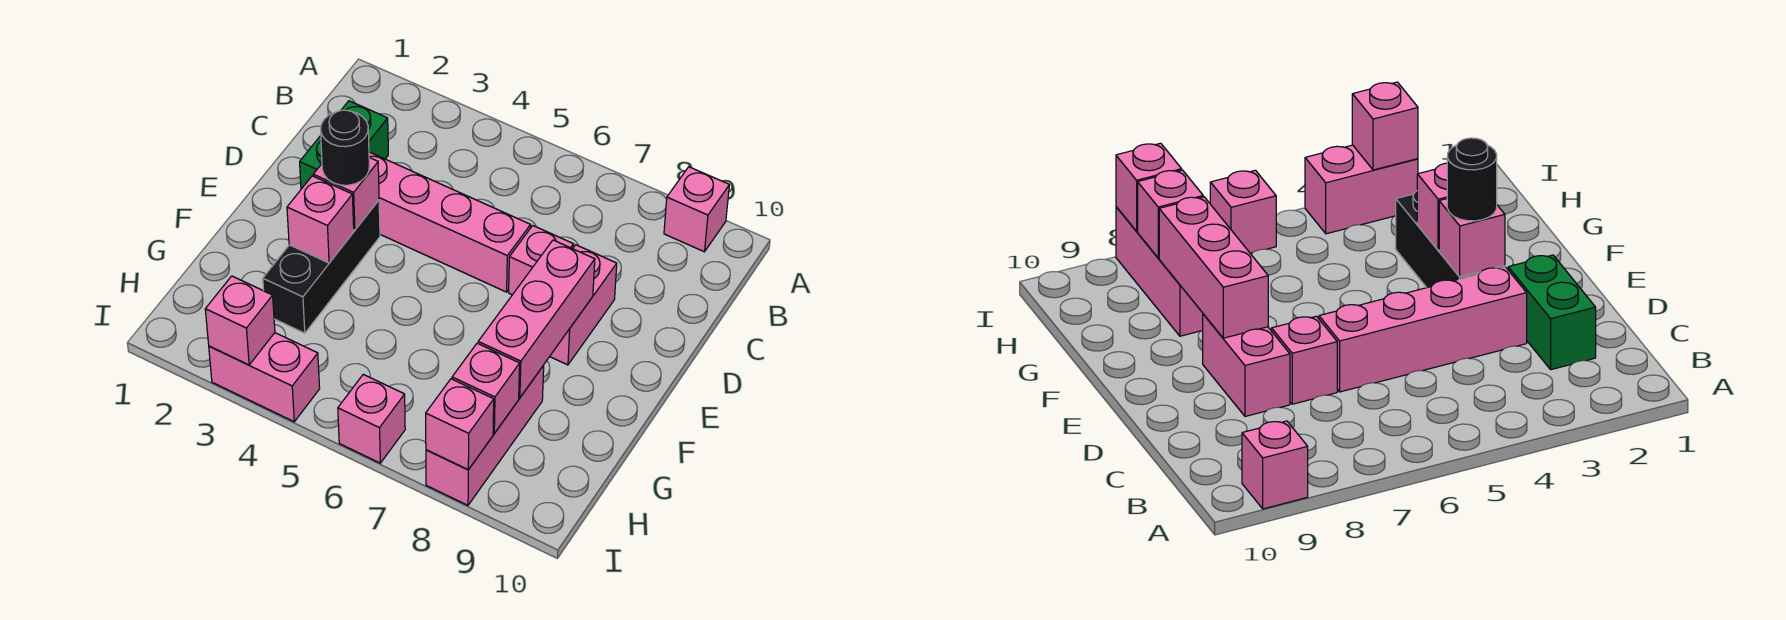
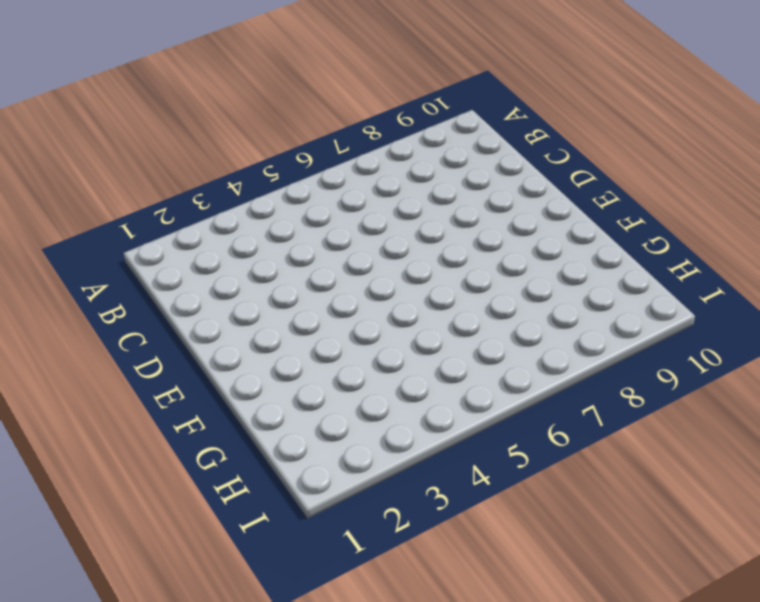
none -> pink 1x1 brick [664,167,729,252]
none -> green 1x2 brick [300,101,388,189]
none -> pink 1x4 brick [369,152,531,292]

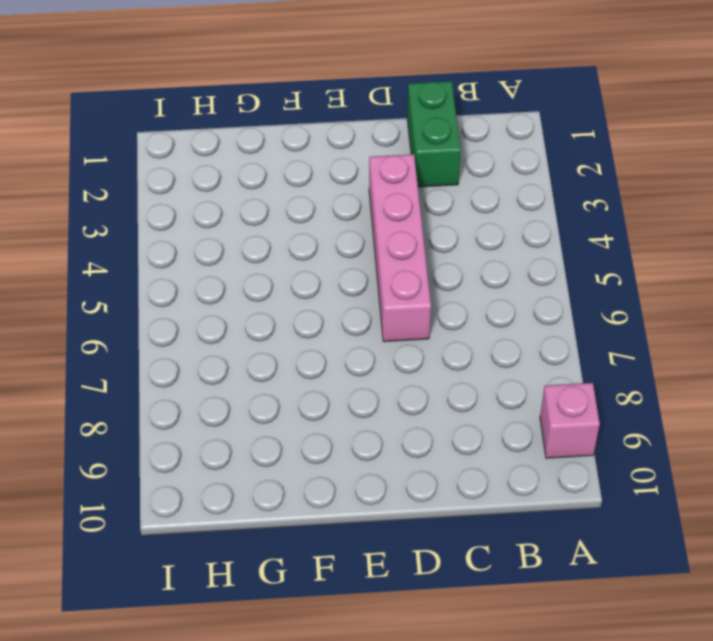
green 1x2 brick [407,81,461,187] -> green 1x2 brick turned to [300,101,388,189]
none -> pink 1x1 brick [509,226,573,295]
none -> pink 1x2 brick [550,245,617,365]
none -> black 1x3 brick [263,200,380,333]

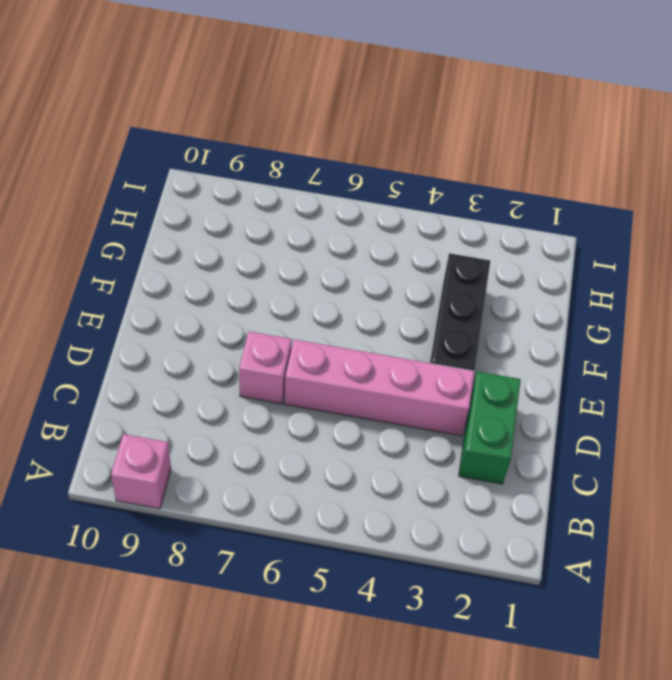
none -> pink 1x2 brick [550,245,617,365]
none -> pink 1x3 brick [426,366,544,505]
none -> pink 1x2 brick [209,333,320,422]

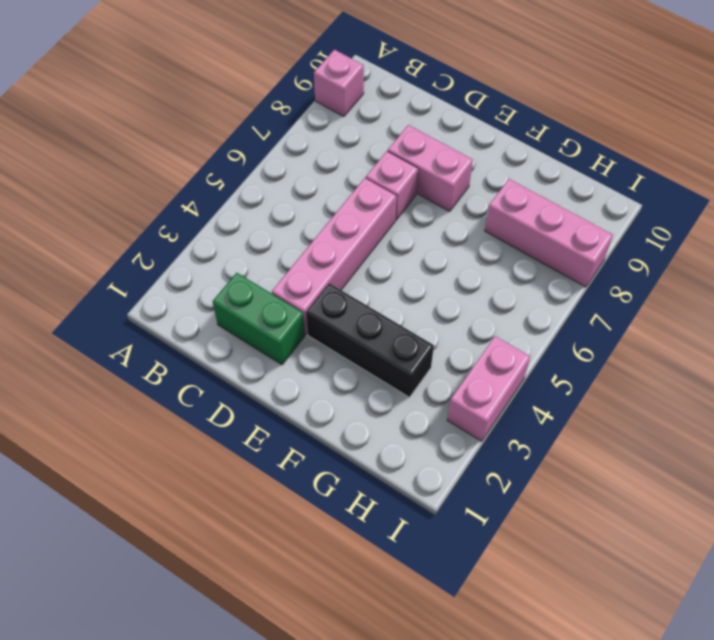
none -> pink 1x1 brick [338,374,405,463]
none -> pink 1x1 brick [313,158,379,230]
none -> pink 1x3 brick [478,240,595,398]

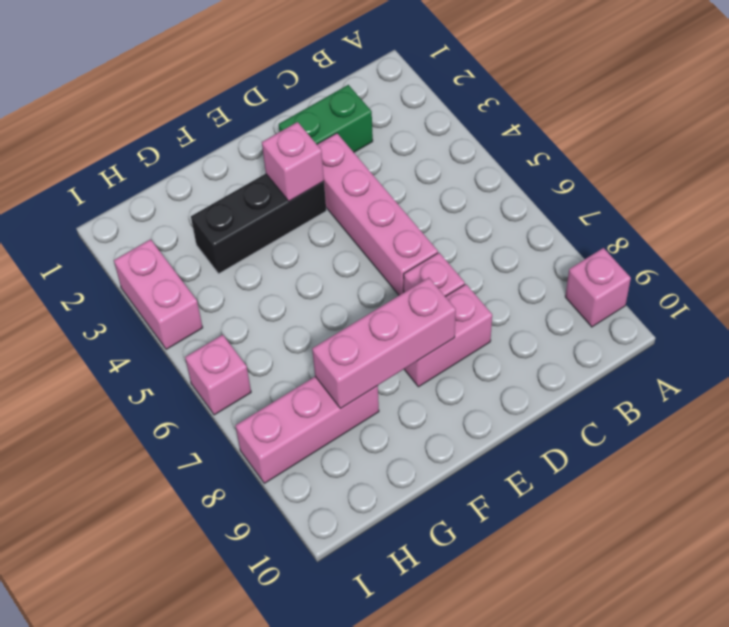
none -> pink 1x1 brick [287,176,354,263]
none -> pink 1x1 brick [452,343,520,433]
none -> pink 1x1 brick [205,276,275,365]

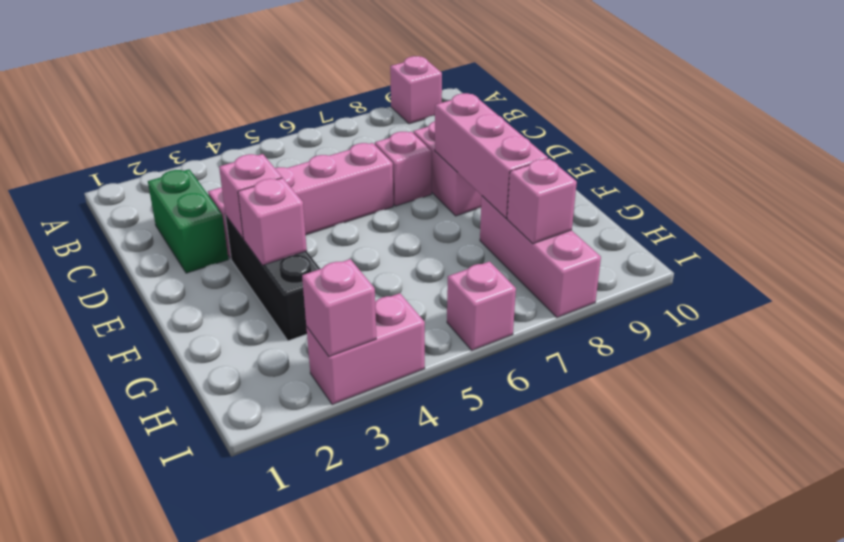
none -> pink 1x1 brick [426,379,494,470]
none -> black 1x1 round brick [321,110,369,185]

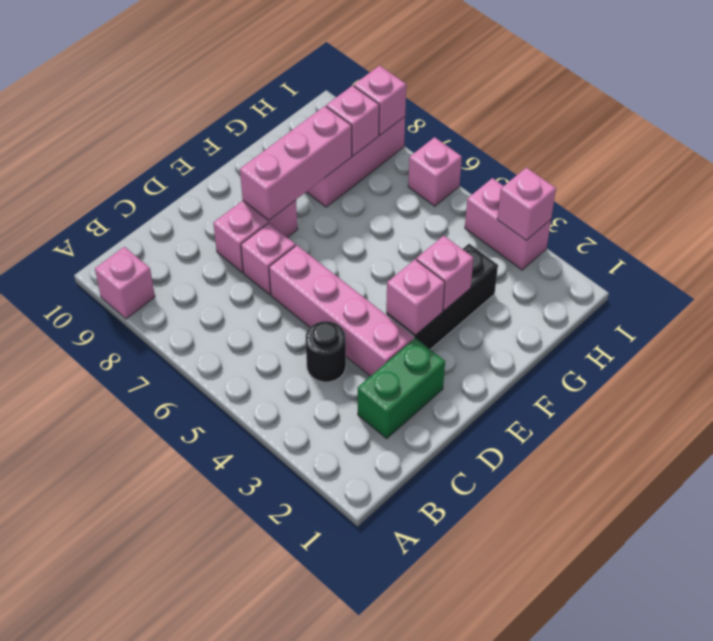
black 1x1 round brick [306,321,346,382] -> black 1x1 round brick moved to [321,110,369,185]

